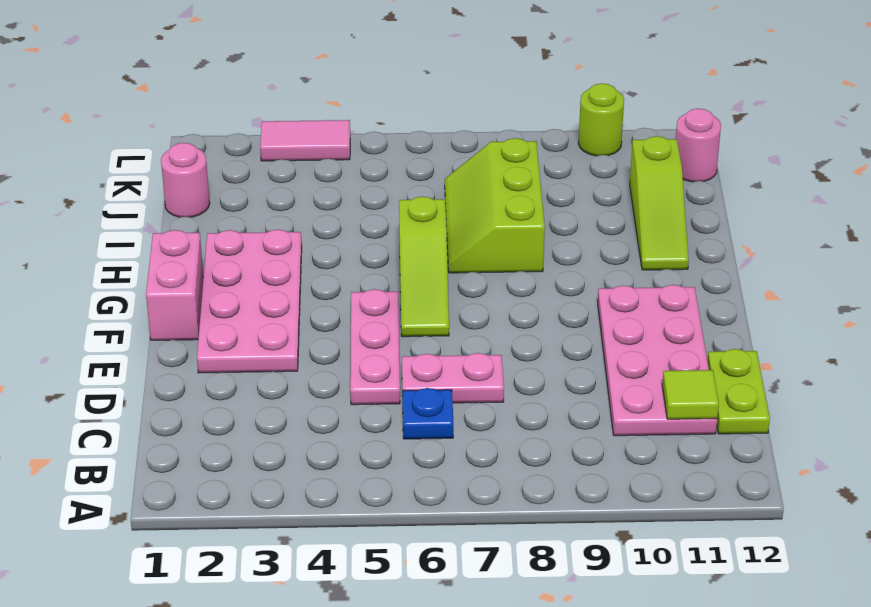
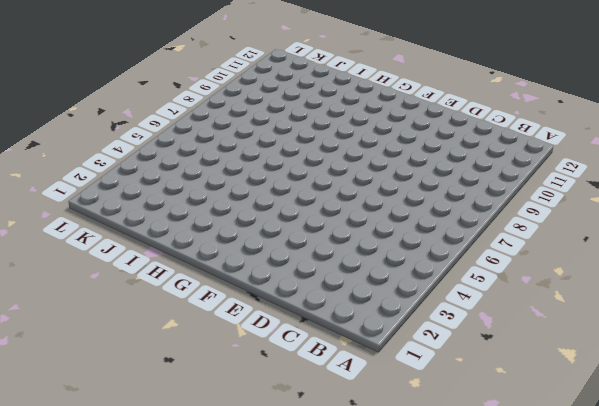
none -> blue 1x1 plate [402,388,453,439]
none -> pink 2x4 plate [598,285,717,436]
none -> lime 1x2 plate [707,349,770,434]

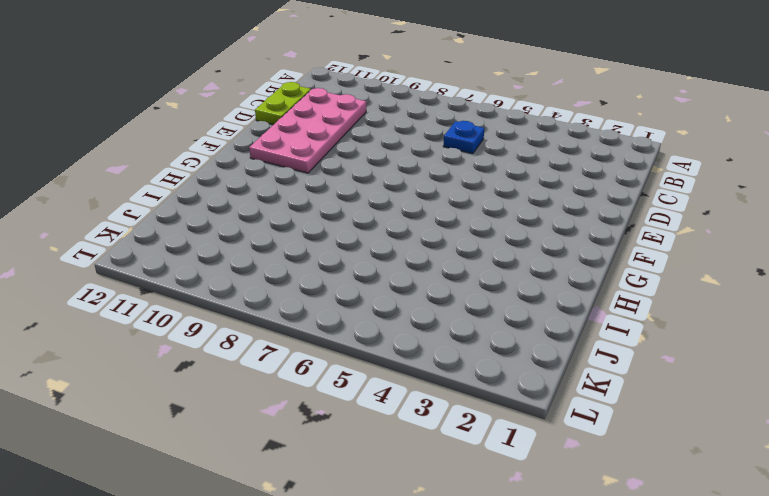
none -> pink 1x3 plate [350,289,400,405]
none -> pink 1x2 plate [402,353,504,403]
none -> pink 2x4 plate [197,229,302,373]

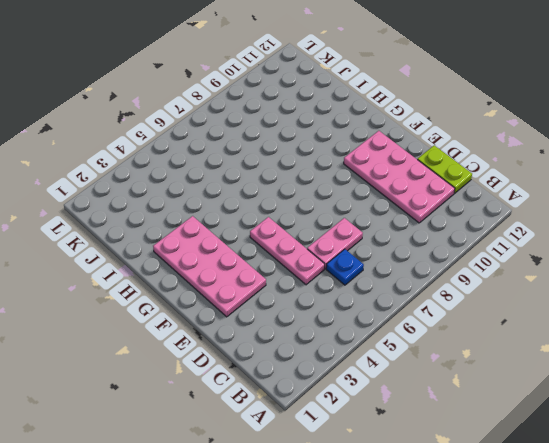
none -> pink 1x2 brick [146,230,203,340]
none -> lime 1x3 slope [399,197,449,337]
none -> lime 2x3 slope [445,138,545,273]

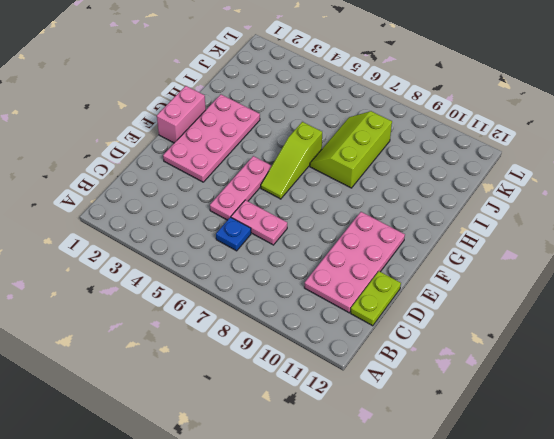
none -> lime 1x3 slope [630,136,689,270]
none -> pink 1x1 round brick [161,143,210,217]
none -> pink 1x1 round brick [676,109,721,182]

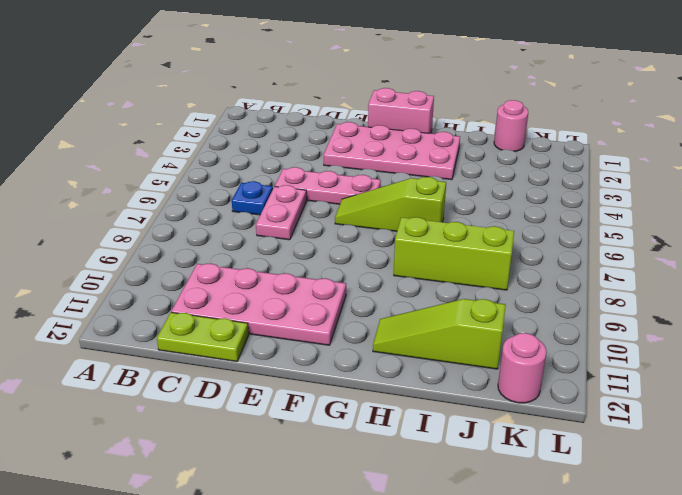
none -> pink 1x2 tile [260,120,350,161]
none -> lime 1x1 round brick [579,83,624,156]
none -> lime 1x1 tile [662,370,719,419]

